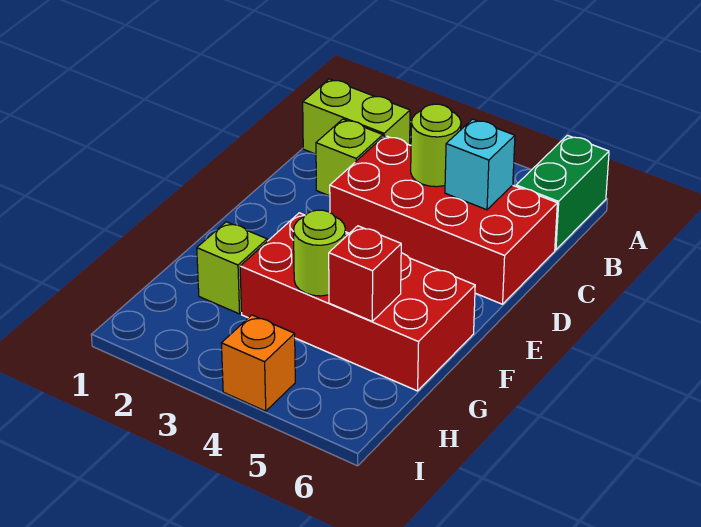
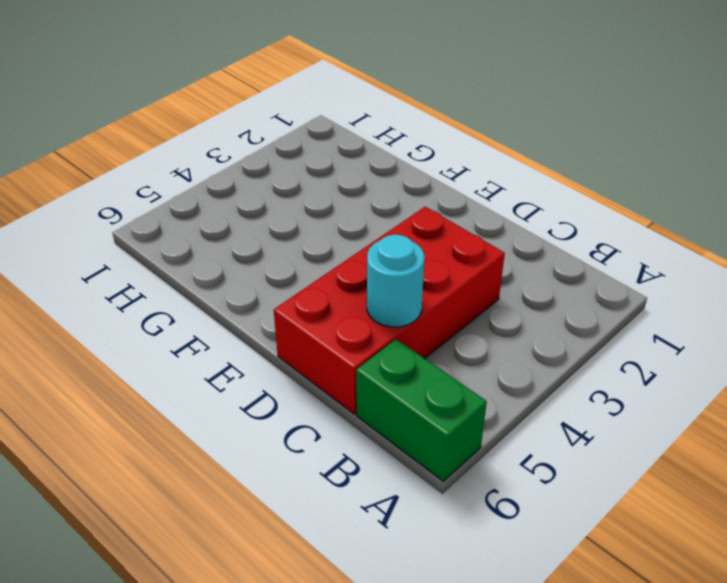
cyan 1x1 round brick [367,235,425,327] -> cyan 1x1 brick [445,119,515,210]
none -> lime 1x2 brick [303,79,410,154]
none -> lime 1x1 brick [316,119,383,196]

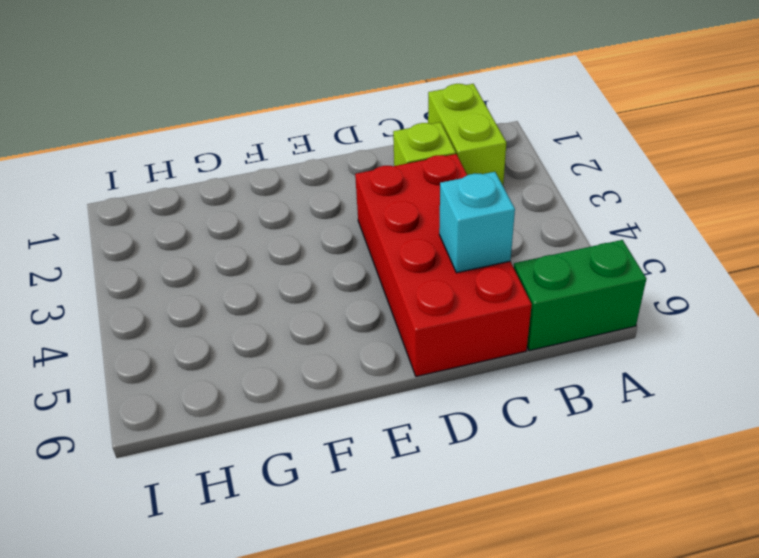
none -> red 2x4 brick [240,213,475,391]
none -> lime 1x1 brick [197,222,267,314]

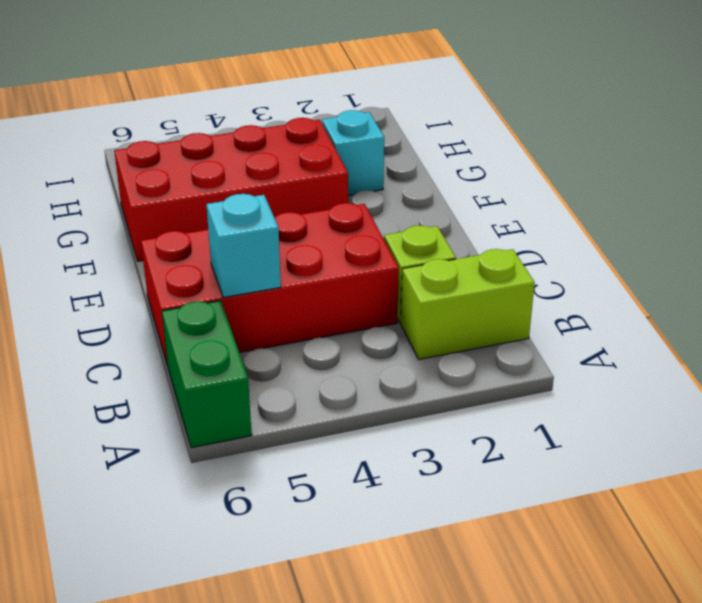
cyan 1x1 brick [322,110,384,195] -> lime 1x1 brick [197,222,267,314]
none -> orange 1x1 brick [221,315,295,411]
none -> lime 1x1 round brick [411,104,461,187]

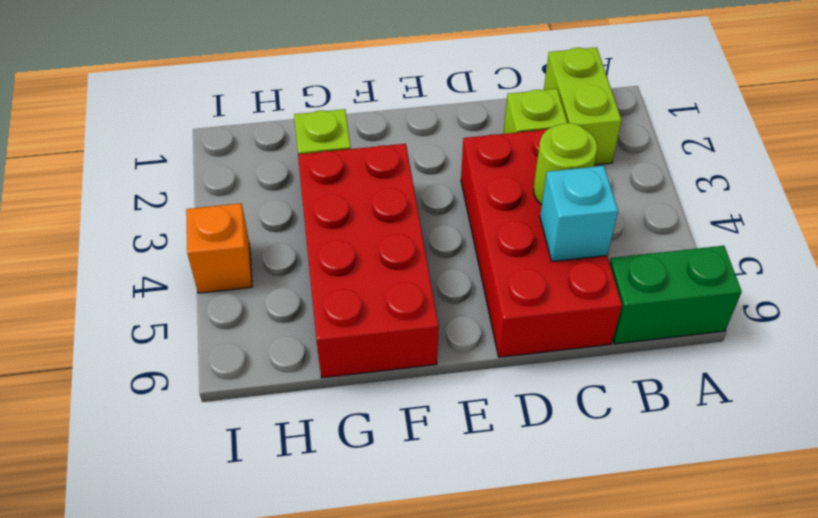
none -> lime 1x1 round brick [294,210,345,296]
none -> red 1x1 brick [329,226,401,321]

